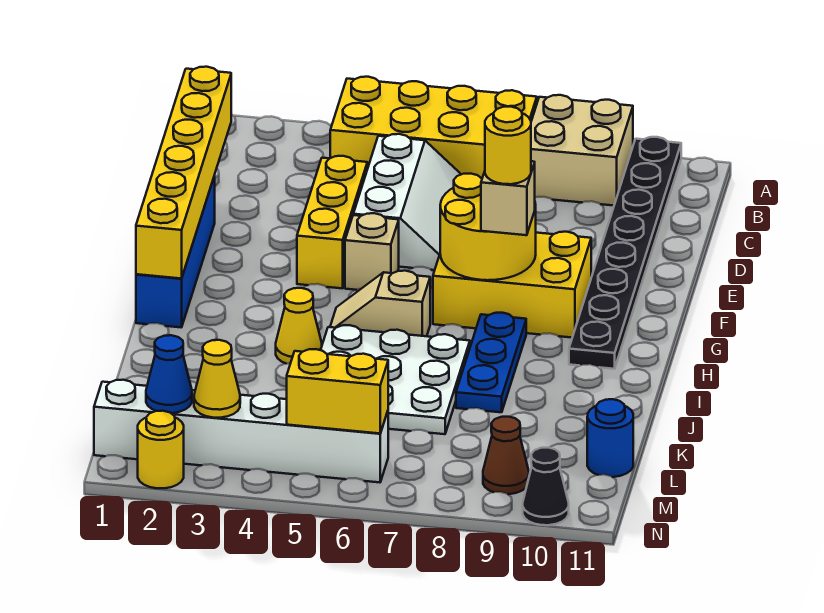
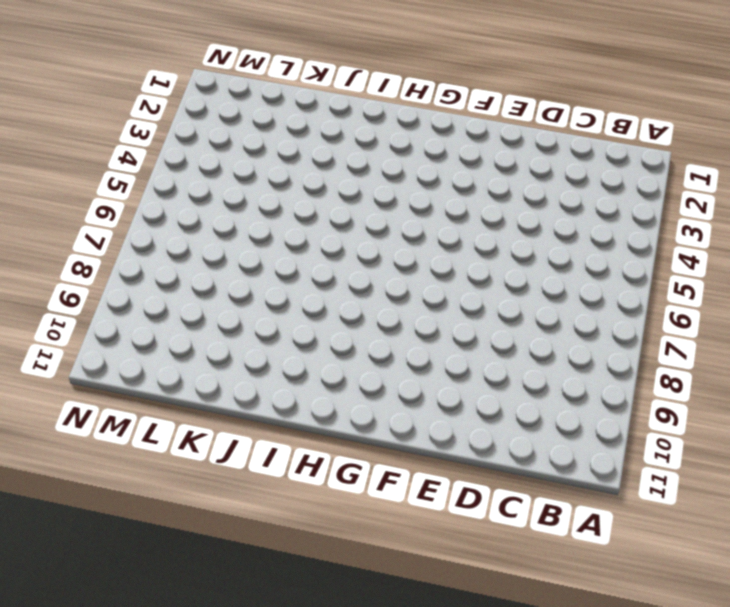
none -> yellow 2x4 brick [330,77,537,178]
none -> tan 2x2 brick [531,95,633,206]
none -> black 1x8 plate [569,137,681,369]

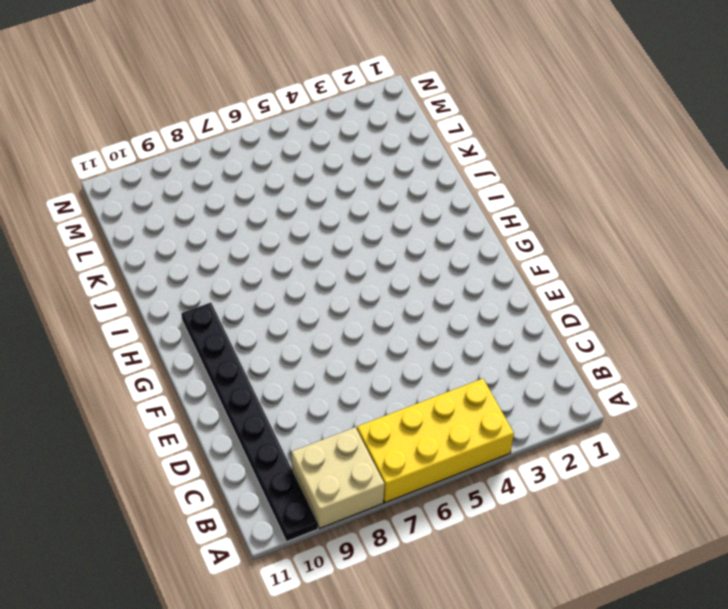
none -> white 2x3 slope [353,134,461,270]
none -> yellow 1x3 brick [297,156,367,288]
none -> blue 1x4 brick [136,176,215,327]

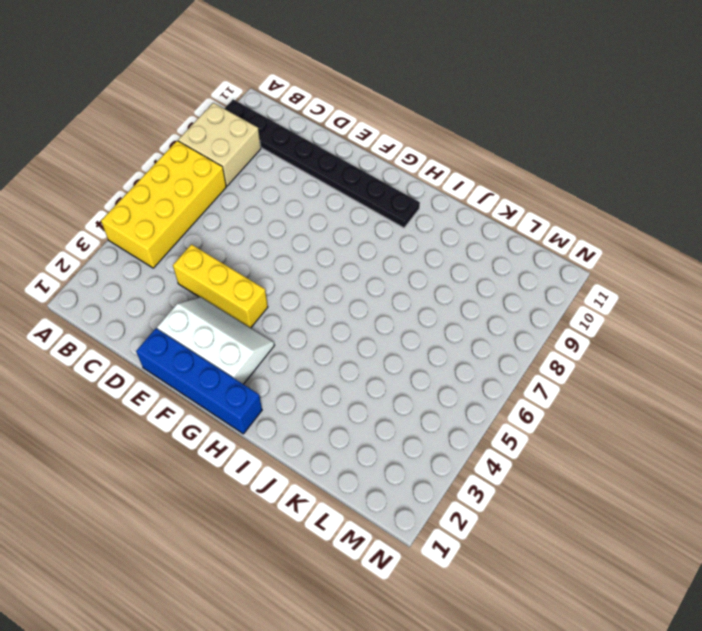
white 2x3 slope [157,297,274,384] -> white 2x3 slope moved to [353,134,461,270]
none -> tan 1x1 brick [345,213,399,290]
none -> yellow 2x3 brick [433,232,591,338]
none -> tan 1x2 slope [330,271,430,336]

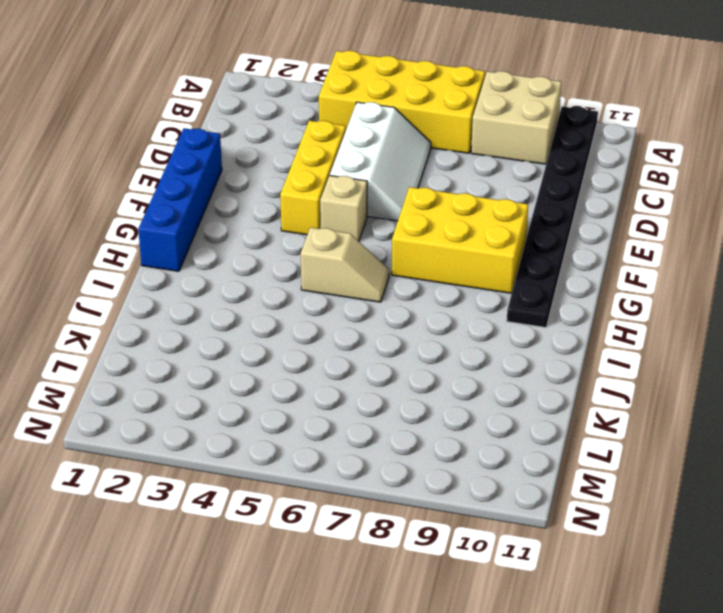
tan 1x2 slope [301,227,389,302] -> tan 1x2 slope turned to [330,271,430,336]
none -> blue 1x3 plate [456,313,526,412]
none -> yellow 1x1 cone [276,288,322,364]
none -> white 3x3 plate [321,325,470,434]

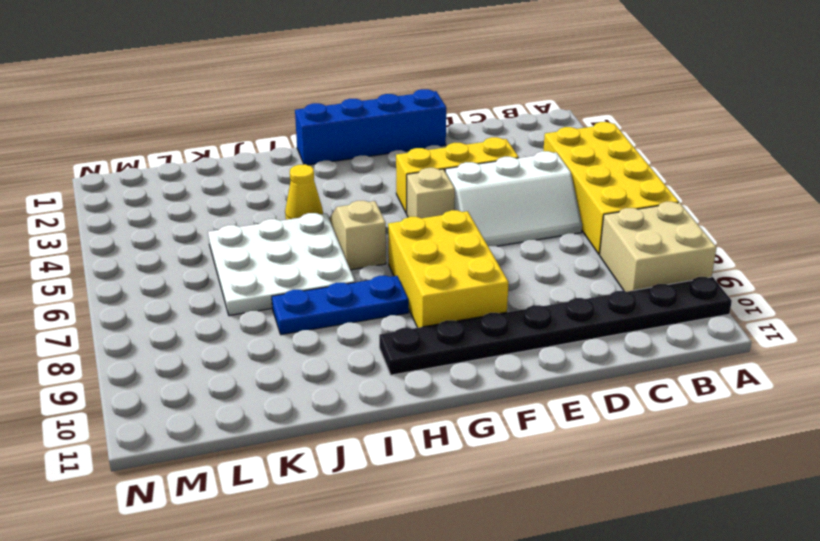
none -> blue 1x1 round brick [587,399,633,477]
none -> white 1x6 brick [94,380,388,482]
none -> brown 1x1 cone [483,417,529,494]

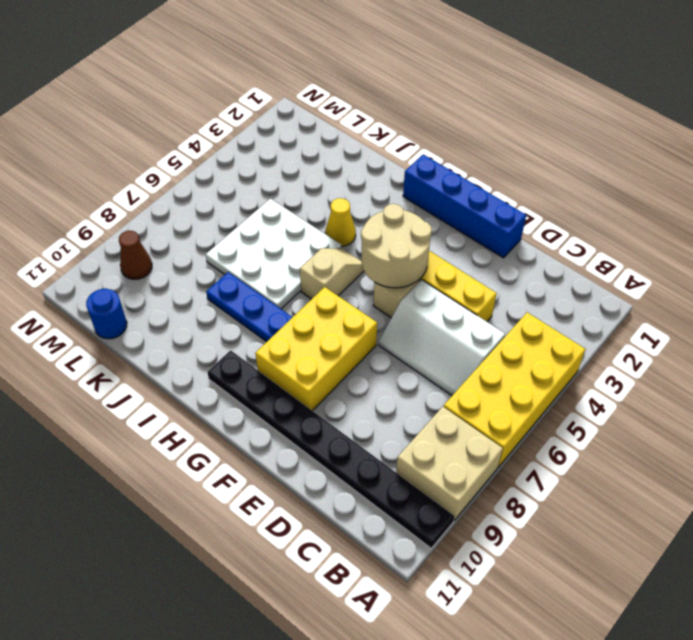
tan 2x2 round brick [361,204,432,288] -> none
none -> white 1x6 brick [94,380,388,482]
none -> yellow 1x1 round brick [138,411,184,488]
none -> black 1x1 cone [523,448,569,525]

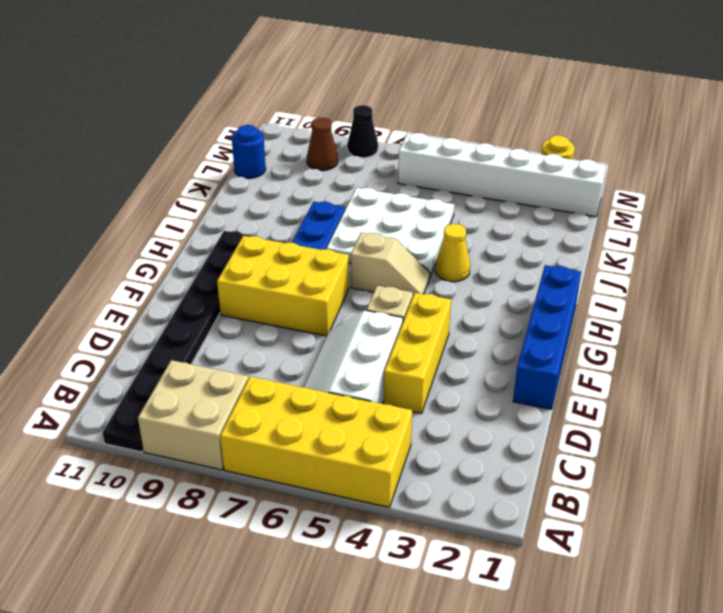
black 1x1 cone [347,105,378,158] -> black 1x1 cone moved to [523,448,569,525]
none -> yellow 1x6 brick [136,67,231,279]
none -> yellow 2x2 round brick [440,173,536,280]
none -> blue 1x1 cone [146,335,192,413]

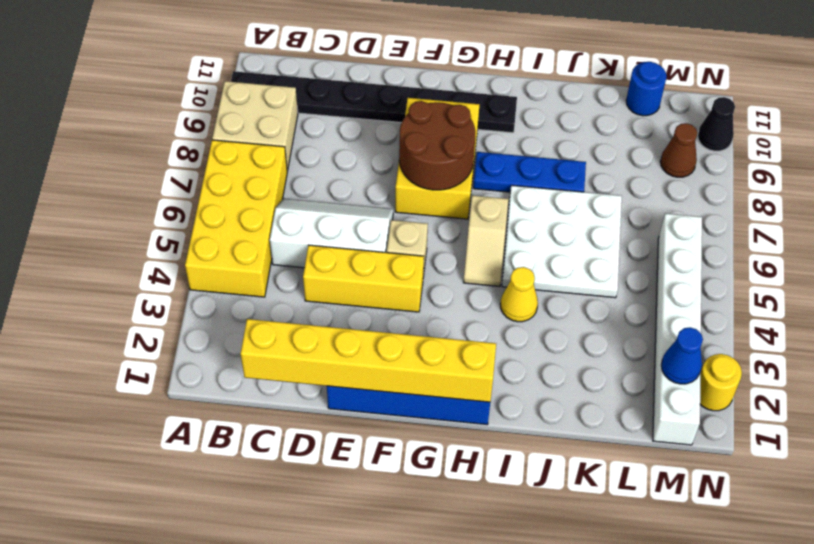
brown 2x2 round brick [399,101,476,190] -> yellow 2x2 round brick [440,173,536,280]
none -> yellow 1x1 cone [194,340,240,418]
none -> yellow 1x2 brick [287,349,388,433]
none -> tan 1x1 brick [481,161,535,235]

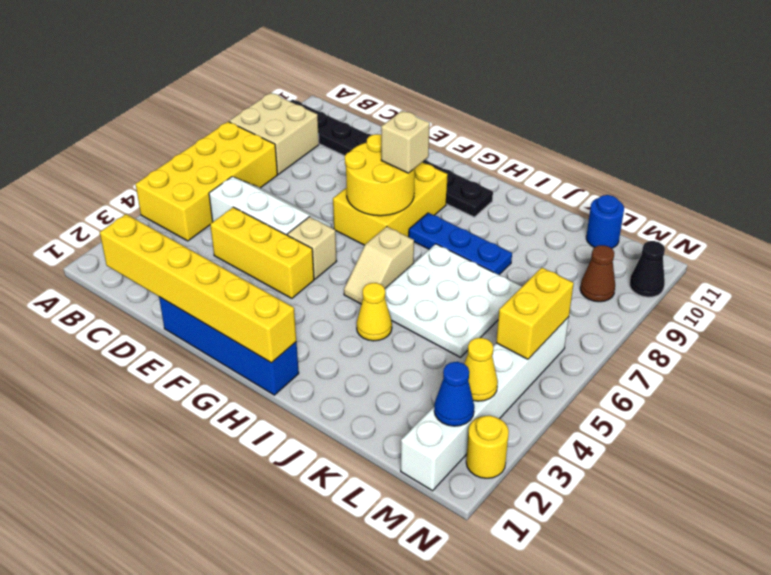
none -> yellow 1x1 round brick [485,106,531,184]

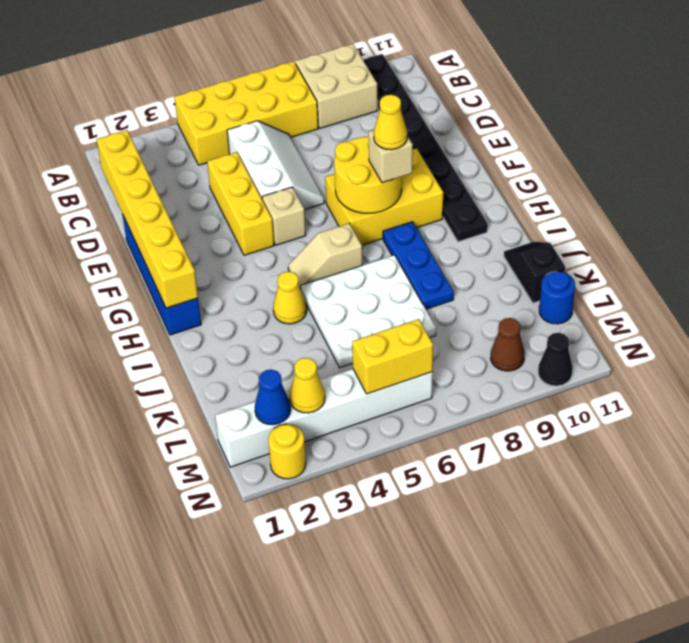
yellow 1x1 cone [374,95,407,150] -> yellow 1x1 round brick [485,106,531,184]
black 1x2 slope [504,242,565,303] -> none

